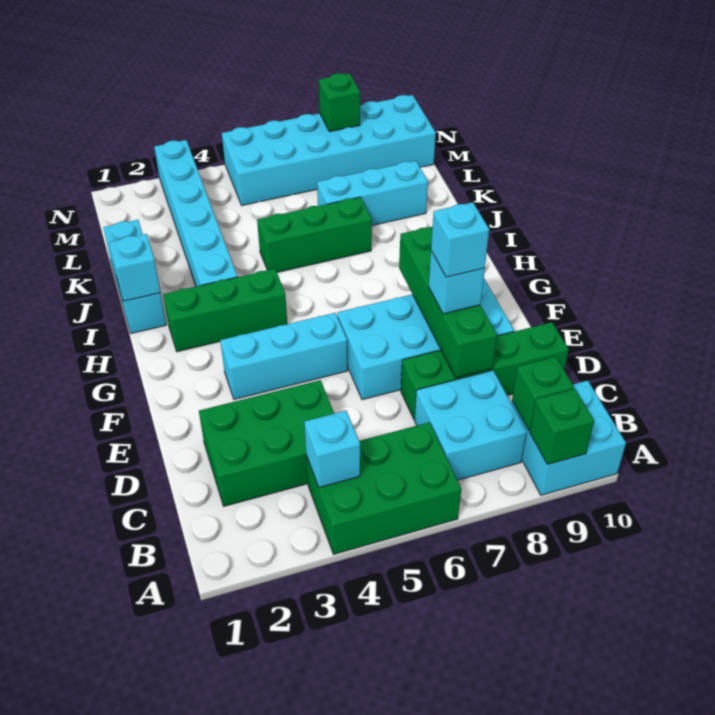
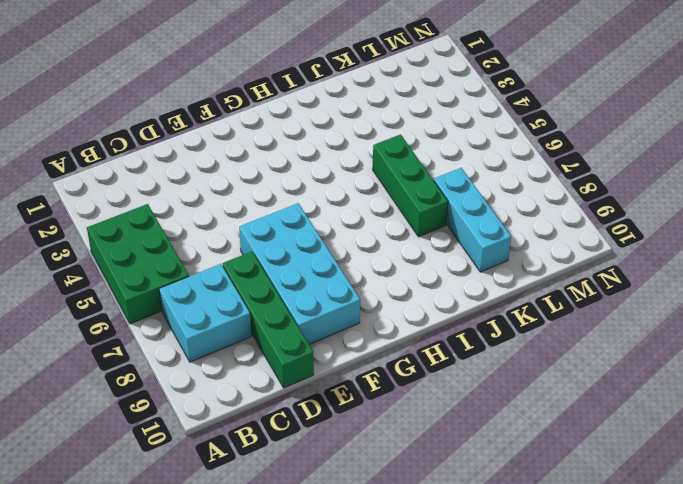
none -> cyan 2x2 brick [511,381,626,495]
none -> green 2x3 brick [199,380,334,506]
none -> cyan 1x3 brick [220,313,347,399]

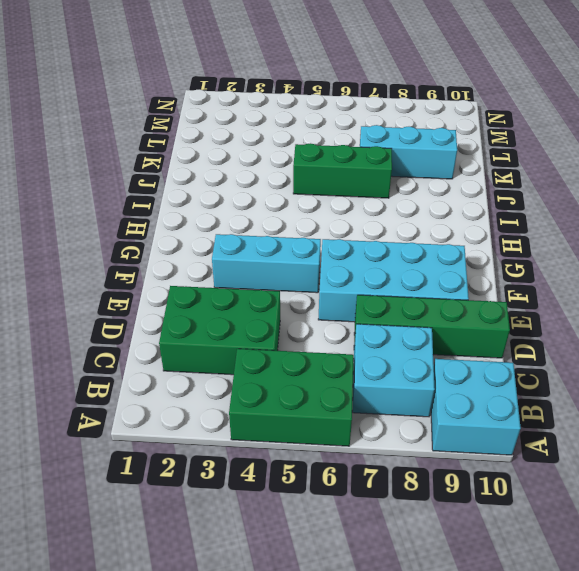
none -> green 1x3 brick [163,269,287,352]
none -> cyan 1x3 brick [103,220,166,334]
none -> cyan 1x6 brick [154,140,237,286]

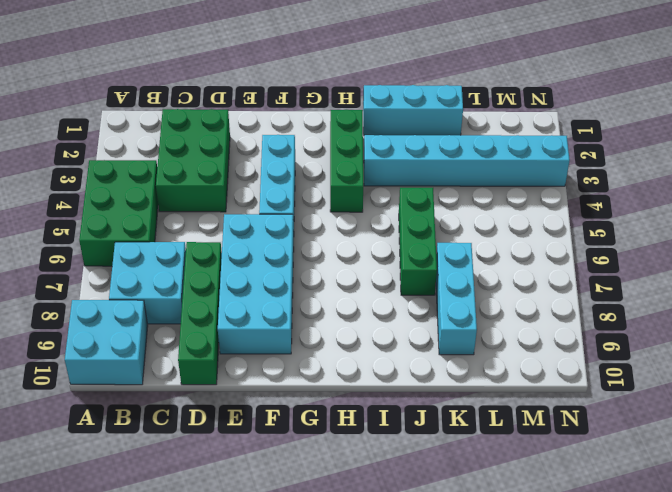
none -> cyan 2x6 brick [222,95,436,205]
none -> green 1x1 brick [530,389,594,464]
none -> cyan 1x1 brick [304,411,360,487]

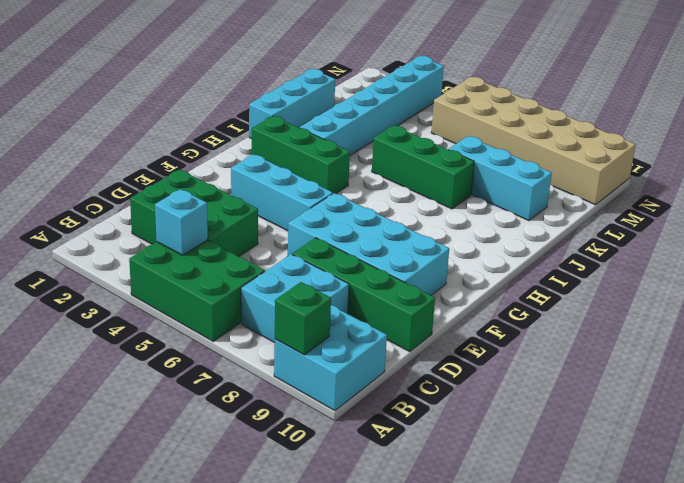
tan 2x6 brick [431,77,636,205] -> cyan 2x6 brick [222,95,436,205]
none -> green 1x1 brick [512,357,574,431]
none -> green 1x4 brick [399,227,497,378]
none -> cyan 1x1 brick [109,234,161,301]

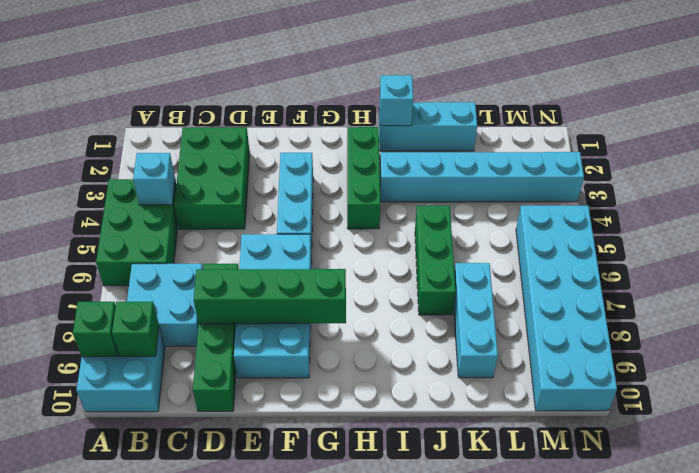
none -> green 1x1 brick [319,73,360,132]
none -> cyan 1x1 brick [429,251,485,314]
none -> cyan 1x1 brick [431,202,489,277]

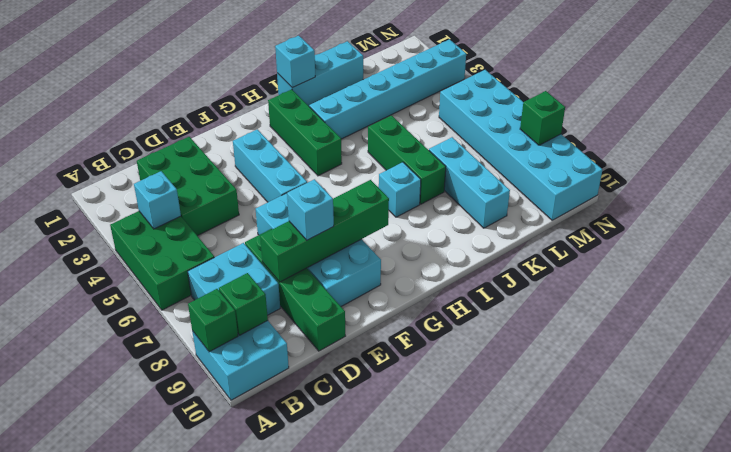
cyan 1x1 brick [379,162,421,217] -> cyan 1x1 brick moved to [431,202,489,277]

